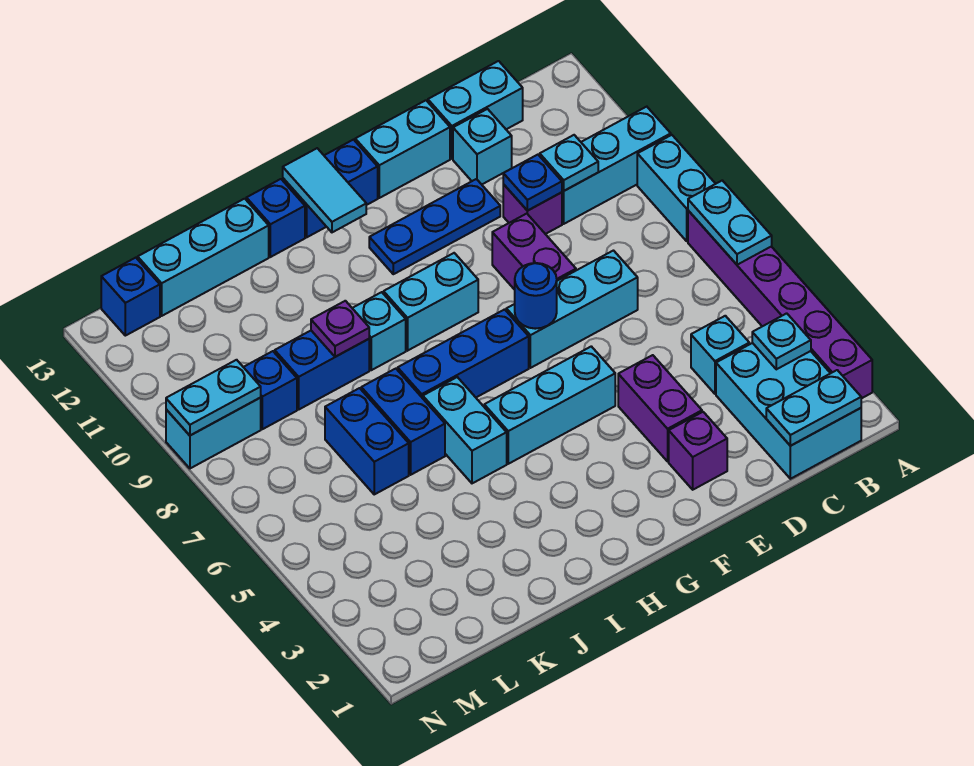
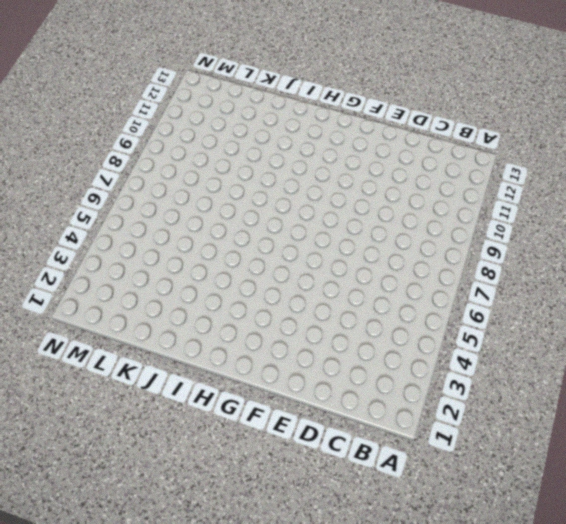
none -> purple 1x6 brick [688,211,872,399]
none -> cyan 1x2 brick [637,135,715,241]
none -> cyan 1x3 brick [562,107,671,224]
none -> cyan 2x3 brick [716,343,861,479]

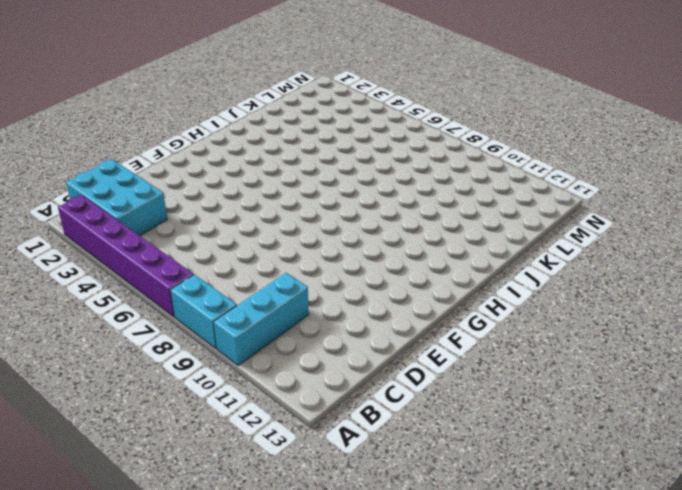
none -> cyan 1x1 brick [691,316,749,394]
none -> cyan 1x2 brick [428,61,523,159]
none -> cyan 1x3 brick [506,251,638,368]
none -> purple 1x1 brick [503,184,562,234]

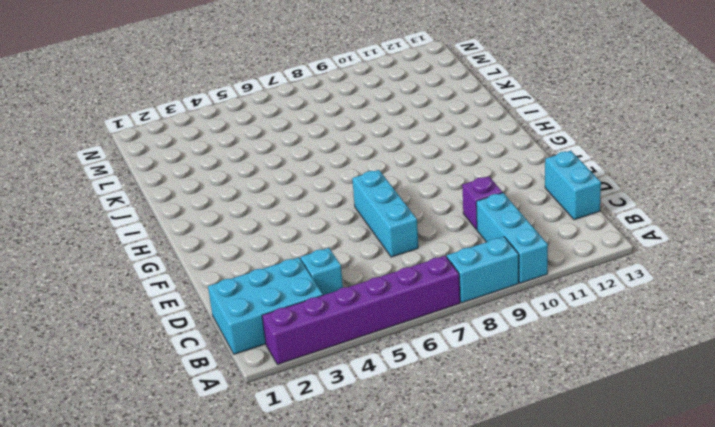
none -> cyan 1x1 brick [453,109,512,184]
none -> purple 1x1 brick [669,412,727,490]
none -> purple 1x2 brick [618,355,702,461]
none -> purple 1x2 brick [492,214,576,290]

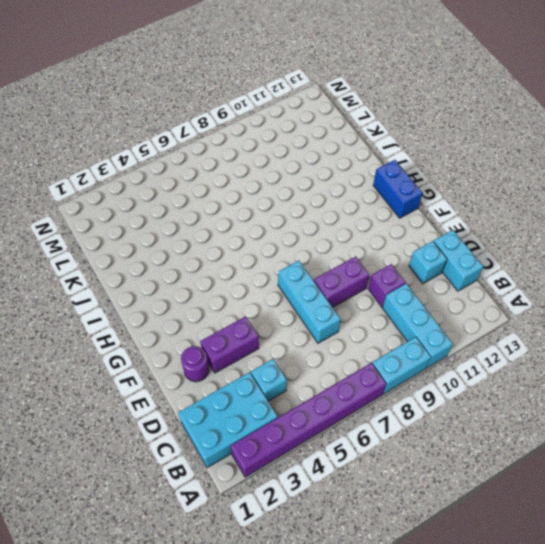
purple 1x1 round brick [181,346,209,382] -> purple 1x1 brick [669,412,727,490]
none -> blue 1x3 plate [369,179,500,274]
none -> cyan 1x2 brick [355,100,450,198]
none -> cyan 1x3 brick [484,346,615,464]
none -> blue 1x3 brick [398,309,529,398]

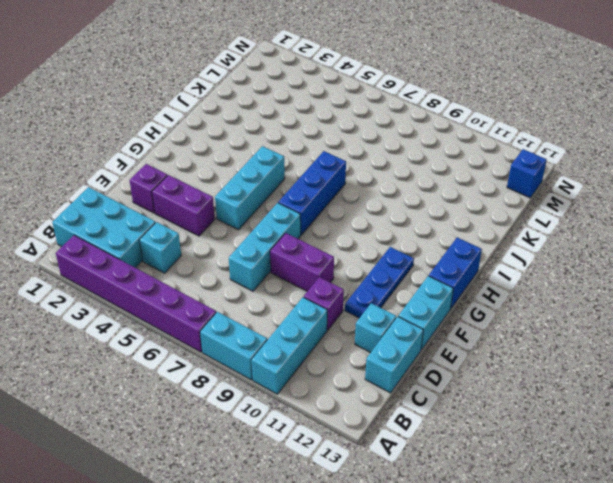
none -> cyan 1x2 brick [384,253,478,351]
none -> cyan 1x2 brick [423,377,507,483]
none -> cyan 1x1 brick [352,292,406,370]
none -> blue 1x1 brick [246,179,305,257]

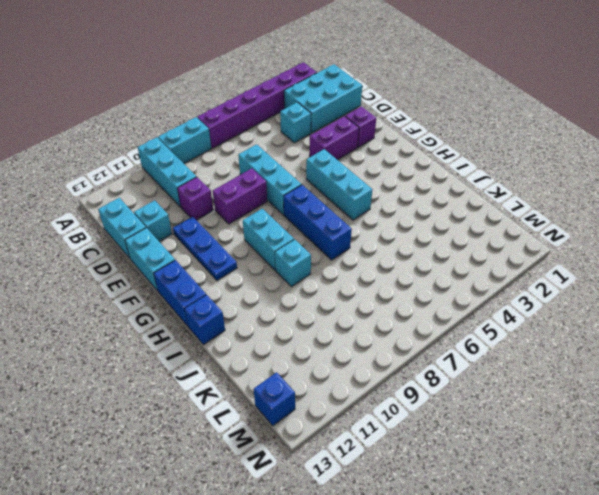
none -> cyan 1x2 brick [423,377,507,483]
none -> blue 1x2 brick [361,369,445,475]
none -> blue 1x2 brick [275,331,369,409]
none -> cyan 1x3 brick [138,199,269,316]

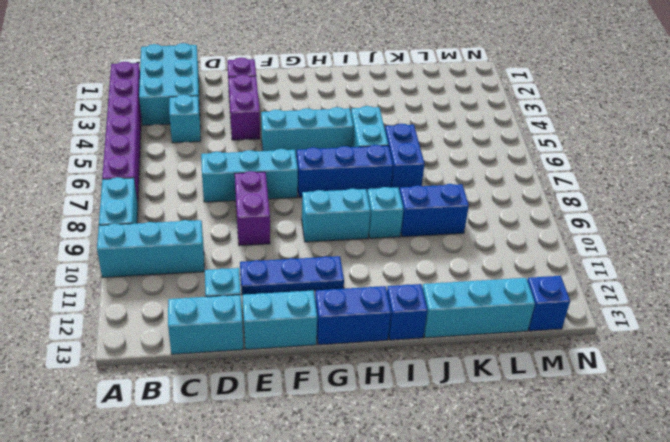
none -> purple 1x1 brick [503,184,562,234]
none -> blue 1x2 brick [325,388,409,494]
none -> blue 1x1 brick [244,351,297,429]
none -> cyan 1x2 brick [166,398,261,468]

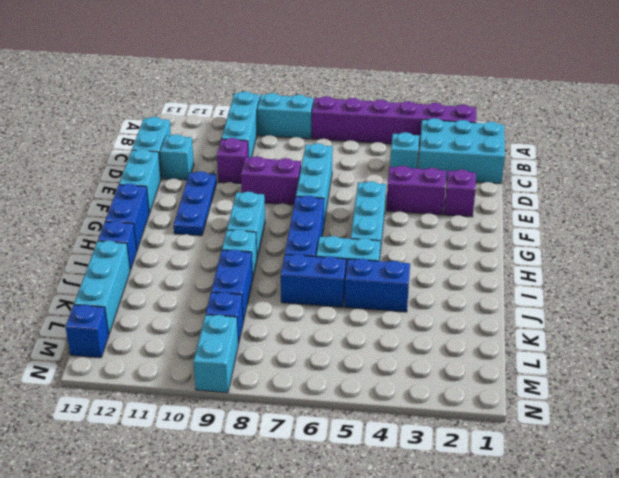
blue 1x2 brick [345,259,410,312] -> blue 1x2 brick moved to [325,388,409,494]
none -> cyan 1x2 plate [688,180,772,265]
none -> cyan 1x2 plate [766,370,861,446]
none -> cyan 1x1 plate [752,313,811,369]
none -> cyan 1x1 plate [540,135,598,191]

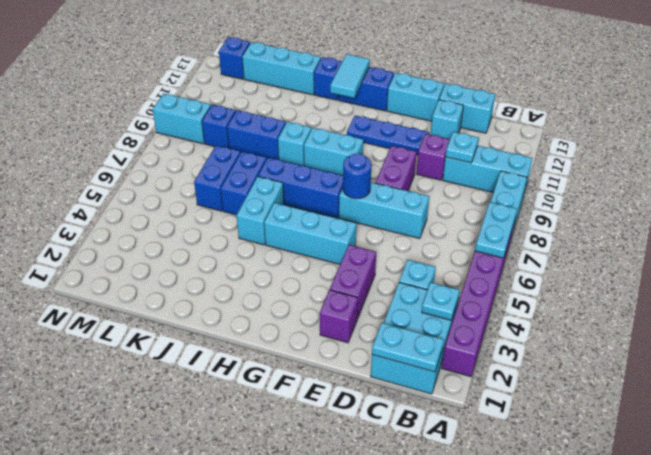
none -> blue 1x1 plate [503,155,562,211]
none -> purple 1x1 plate [311,301,369,357]
none -> cyan 1x2 plate [166,360,261,435]

